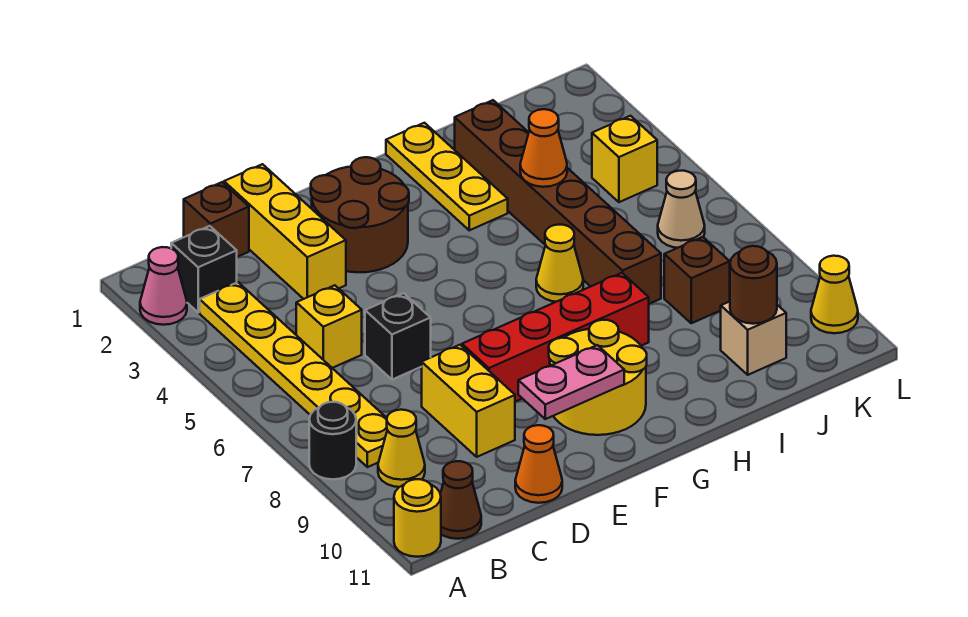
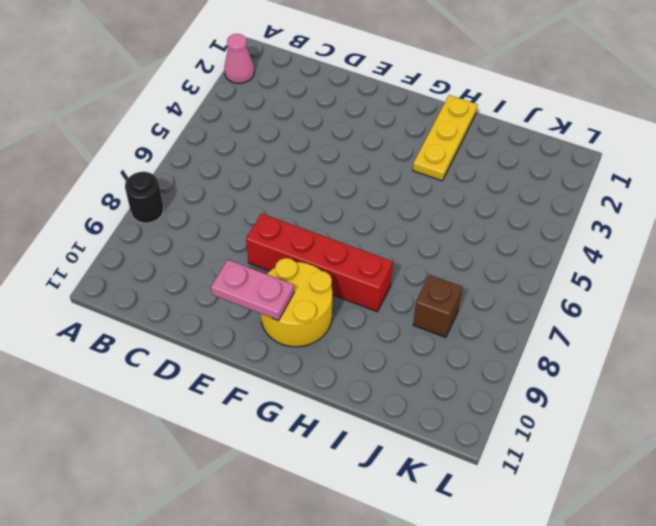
none -> yellow 1x1 round brick [394,479,441,557]
none -> black 1x1 brick [171,226,237,312]
none -> yellow 1x6 plate [200,282,387,467]

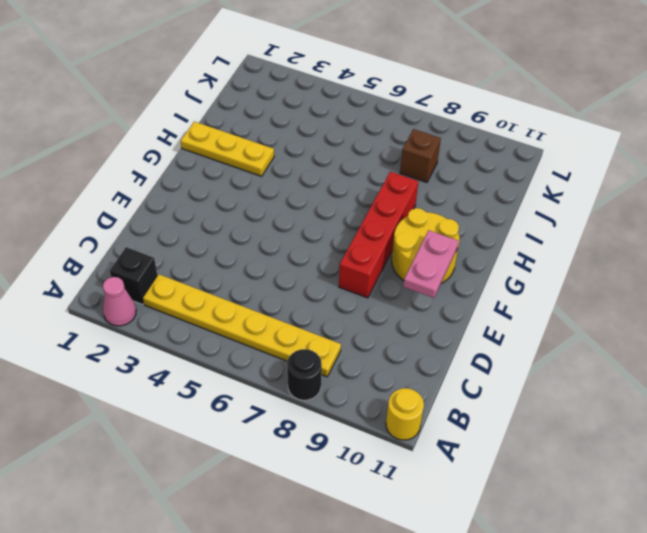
none -> yellow 1x1 cone [378,410,425,487]
none -> brown 1x1 cone [440,461,481,539]
none -> brown 1x1 brick [184,182,249,257]

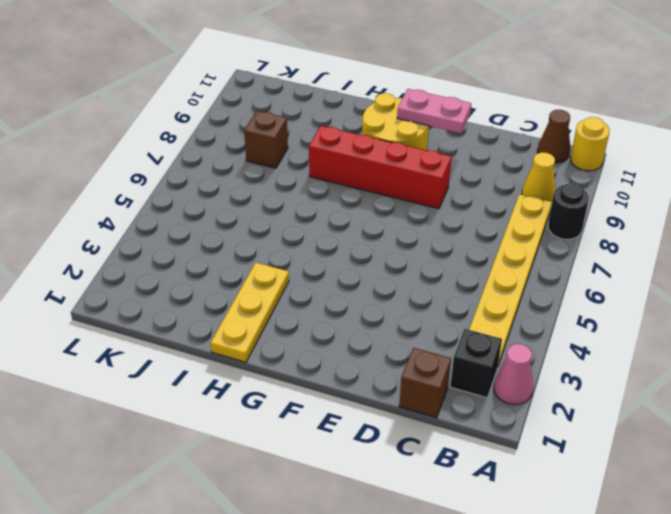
none -> yellow 1x1 brick [296,285,362,368]
none -> yellow 1x3 brick [224,164,346,299]
none -> black 1x1 brick [365,293,431,380]

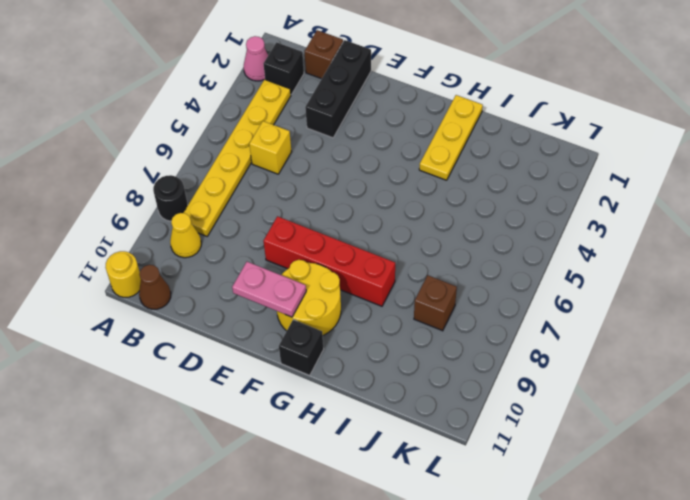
black 1x3 brick [305,40,371,138] -> yellow 1x3 brick [224,164,346,299]
black 1x1 brick [279,320,324,375] -> black 1x1 brick moved to [365,293,431,380]
none -> yellow 1x2 brick [422,345,515,457]
none -> orange 1x1 cone [515,425,562,503]
none -> brown 2x2 round brick [311,157,409,272]

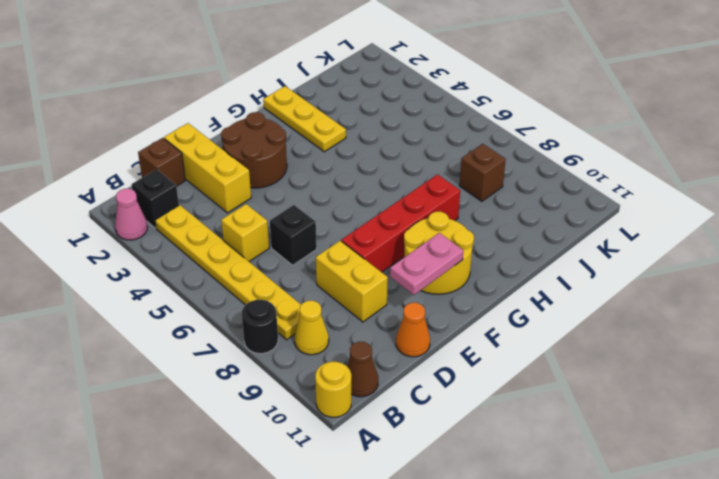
none -> yellow 1x1 cone [536,225,583,302]
none -> brown 1x6 brick [455,100,661,304]
none -> tan 1x1 brick [721,302,786,375]

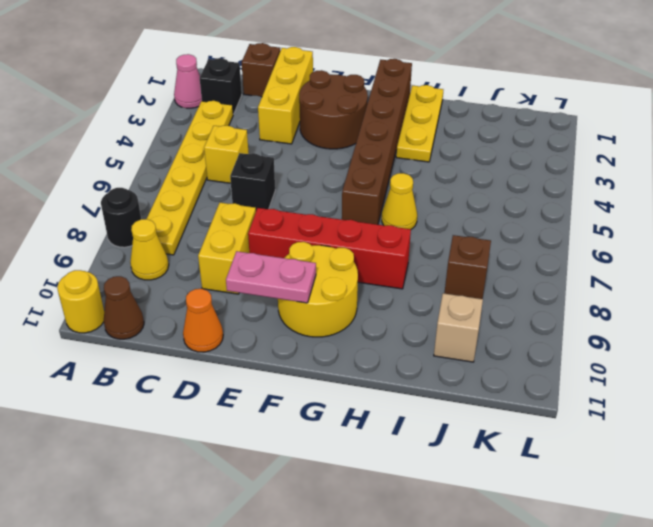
brown 1x6 brick [342,59,412,225] -> brown 1x6 brick moved to [455,100,661,304]
none -> yellow 1x1 brick [592,116,657,202]
none -> tan 1x1 cone [658,171,705,248]
none -> yellow 1x1 cone [811,256,858,333]

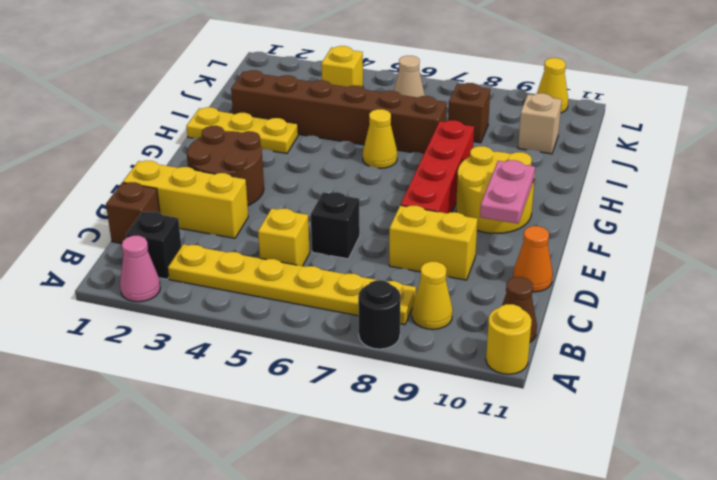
none -> orange 1x1 cone [520,109,567,187]
none -> brown 1x1 round brick [730,246,777,324]

